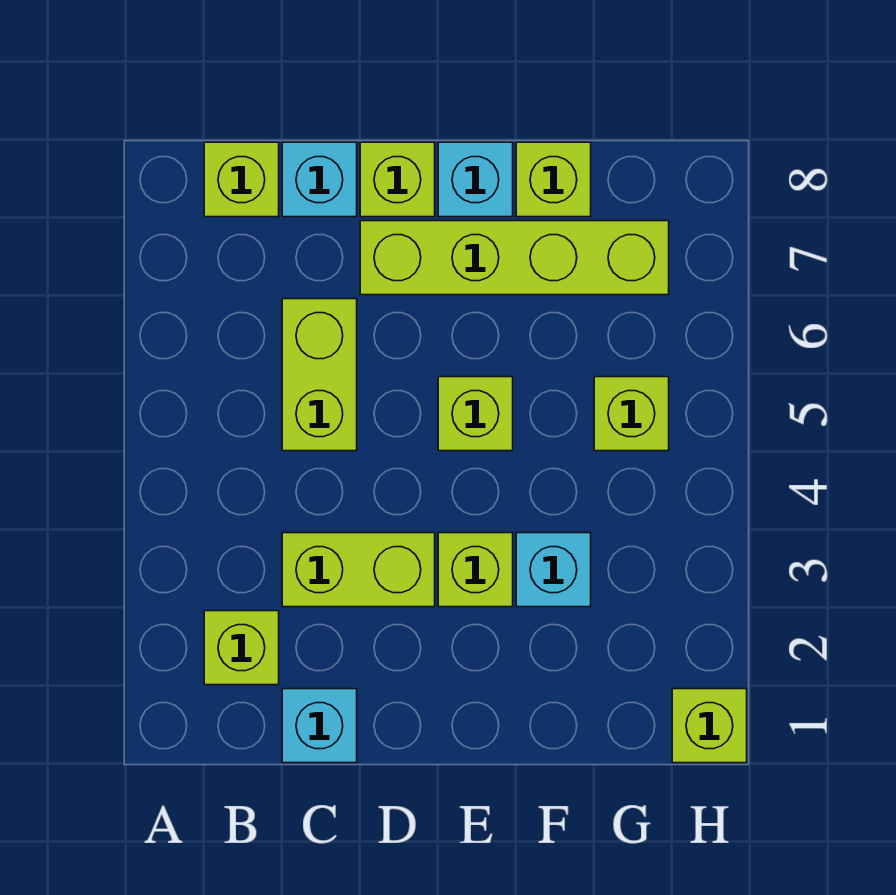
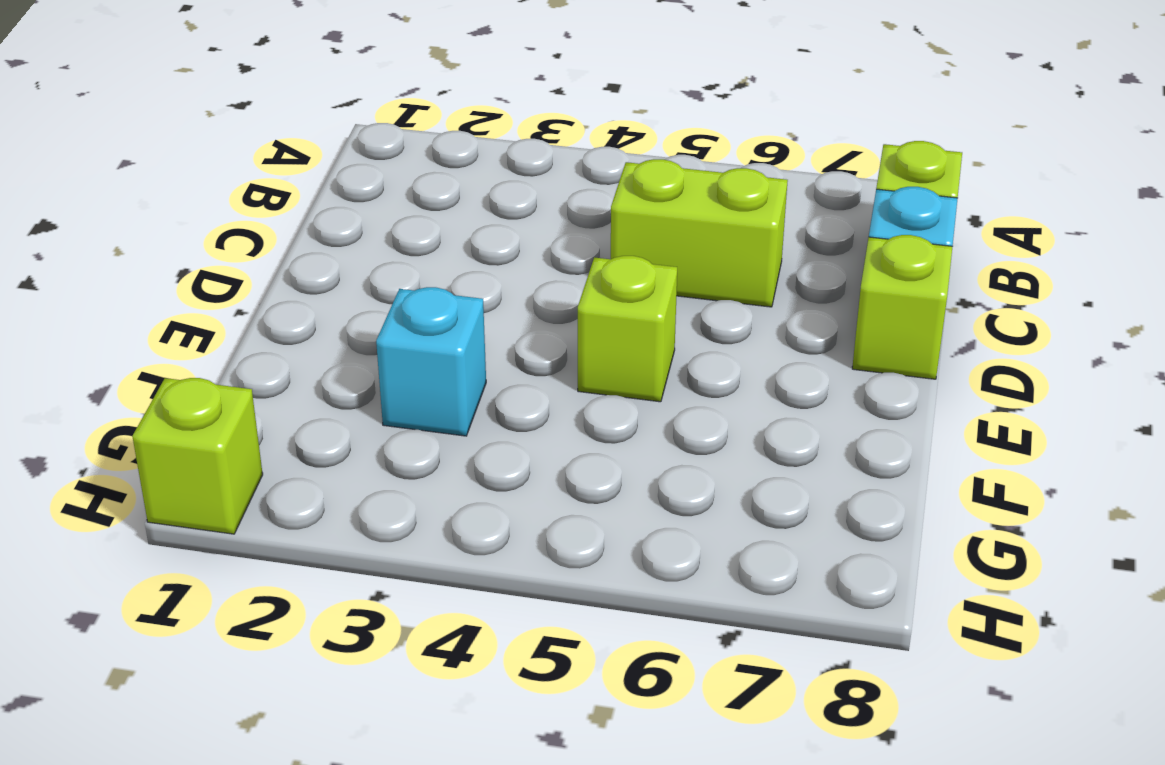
none -> lime 1x1 brick [204,611,279,685]
none -> cyan 1x1 brick [282,689,357,763]
none -> lime 1x2 brick [282,533,435,607]

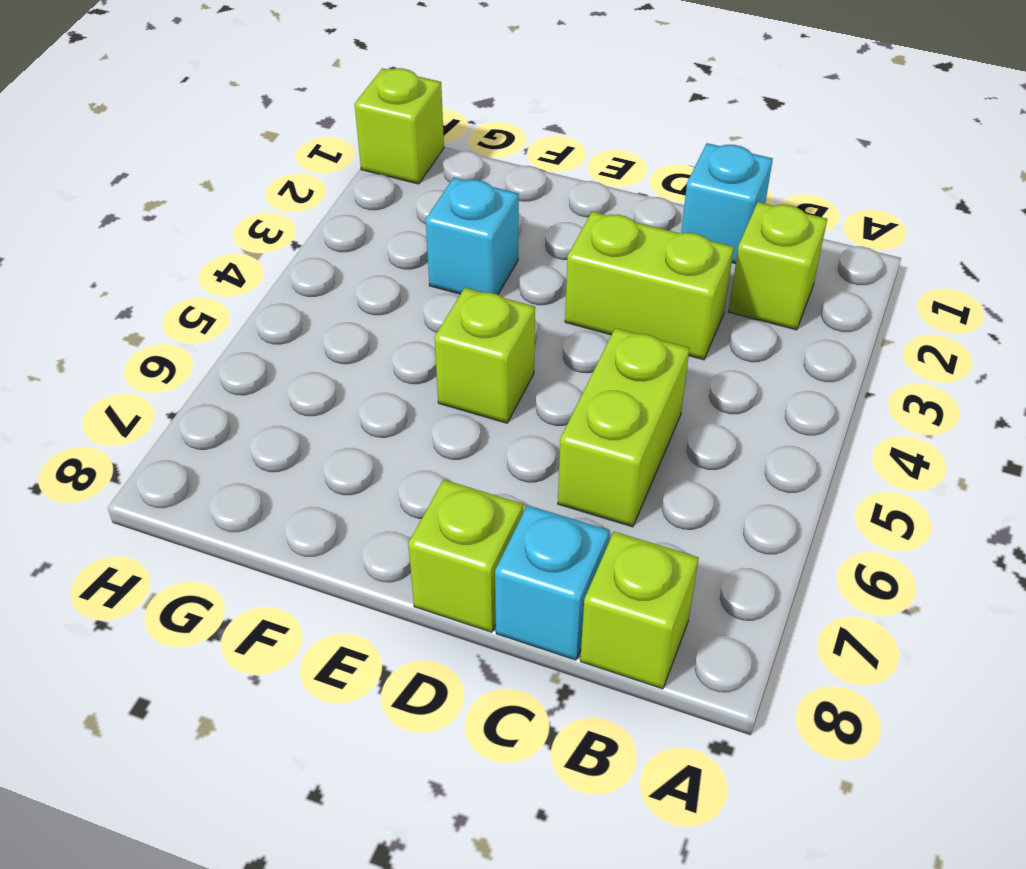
none -> lime 1x4 brick [360,221,669,295]
none -> lime 1x1 brick [438,533,513,607]
none -> cyan 1x1 brick [438,142,513,217]

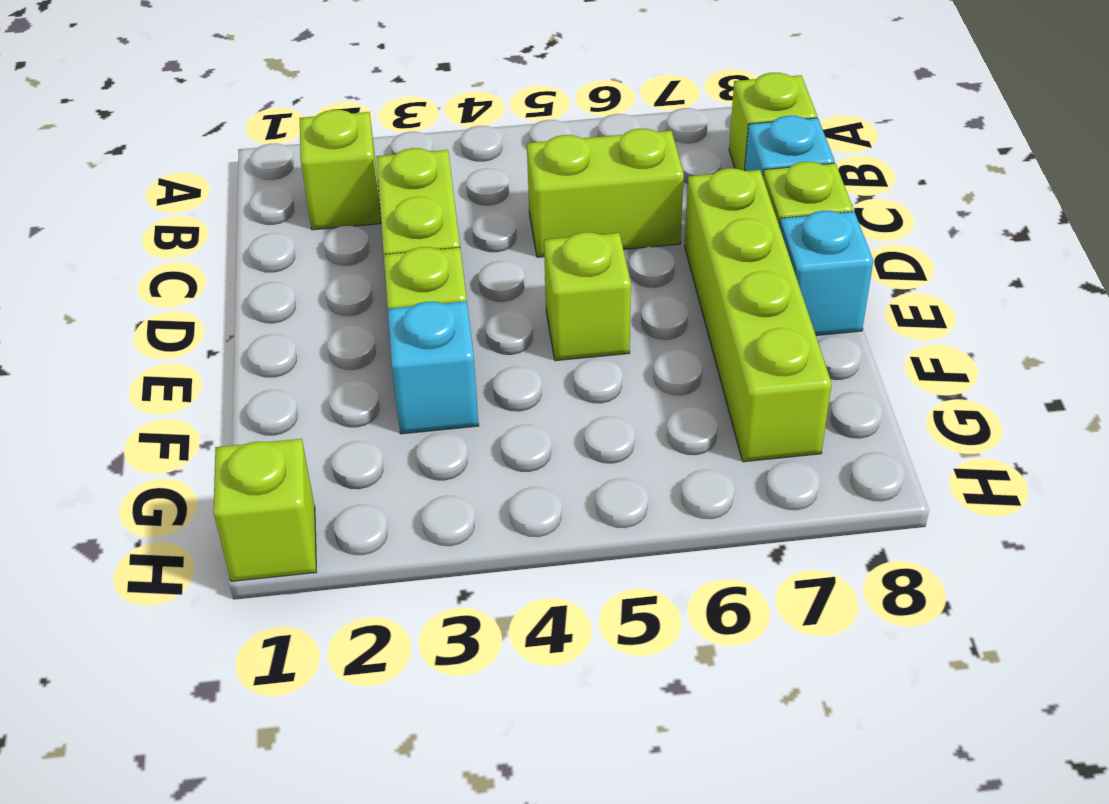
none -> cyan 1x1 brick [282,689,357,763]
none -> lime 1x1 brick [516,142,591,217]
none -> lime 1x1 brick [594,377,669,451]

